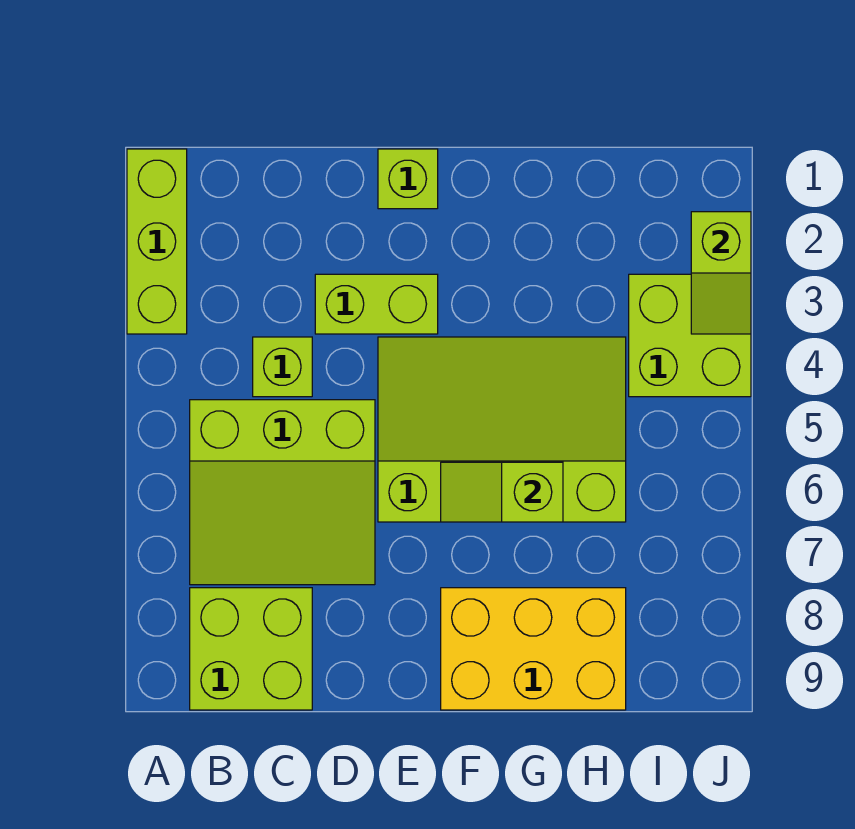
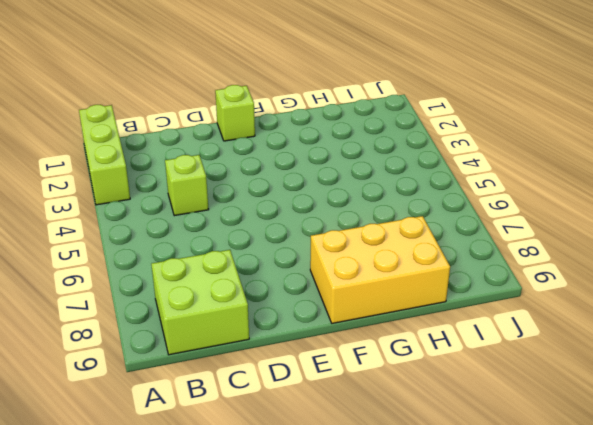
none -> lime 3x3 slope [190,400,375,585]
none -> lime 1x2 brick [315,274,438,334]

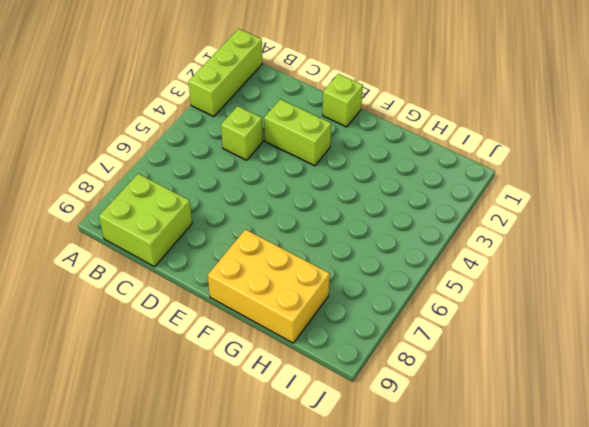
none -> lime 3x3 slope [190,400,375,585]
none -> lime 3x4 slope [378,337,626,522]

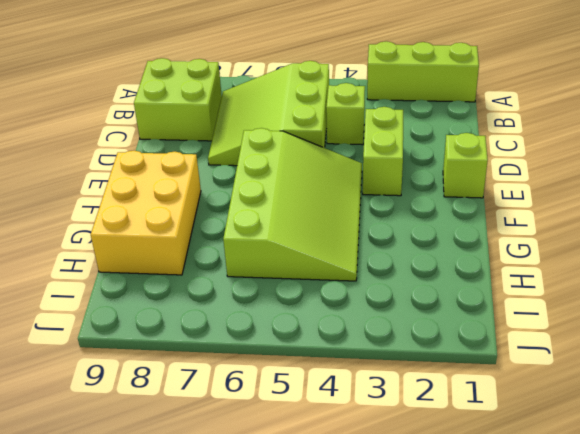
none -> lime 2x2 brick [629,274,751,397]
none -> lime 1x2 slope [441,462,563,522]

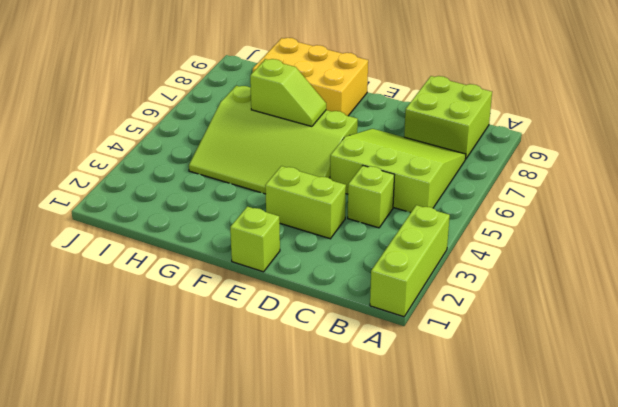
none -> lime 2x2 brick [629,274,751,397]
none -> lime 1x2 slope [691,212,751,334]

